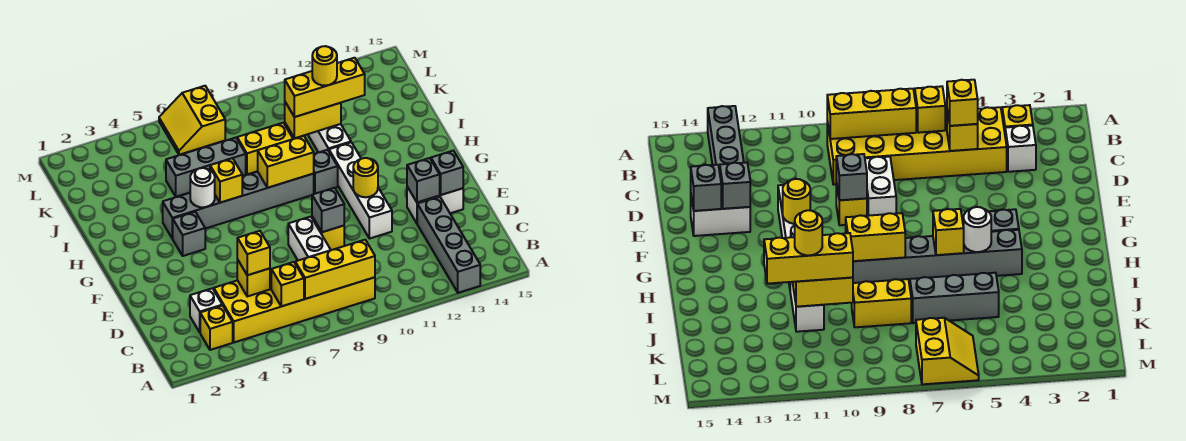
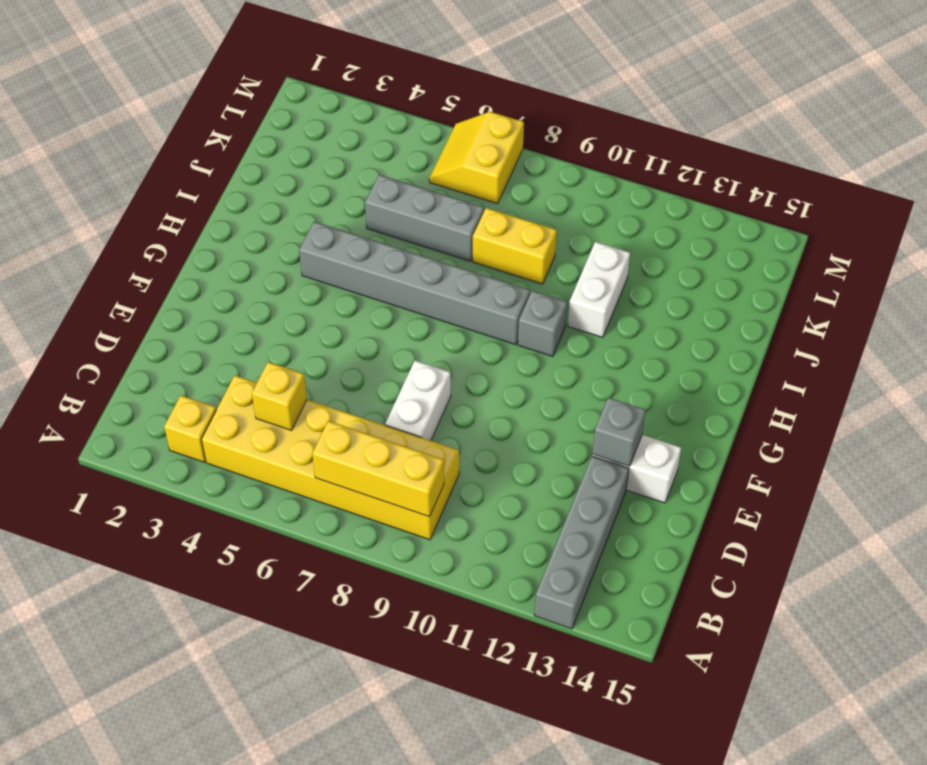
none -> white 1x1 brick [190,288,222,332]
none -> yellow 1x1 brick [312,217,344,250]
none -> white 1x4 brick [329,142,392,239]

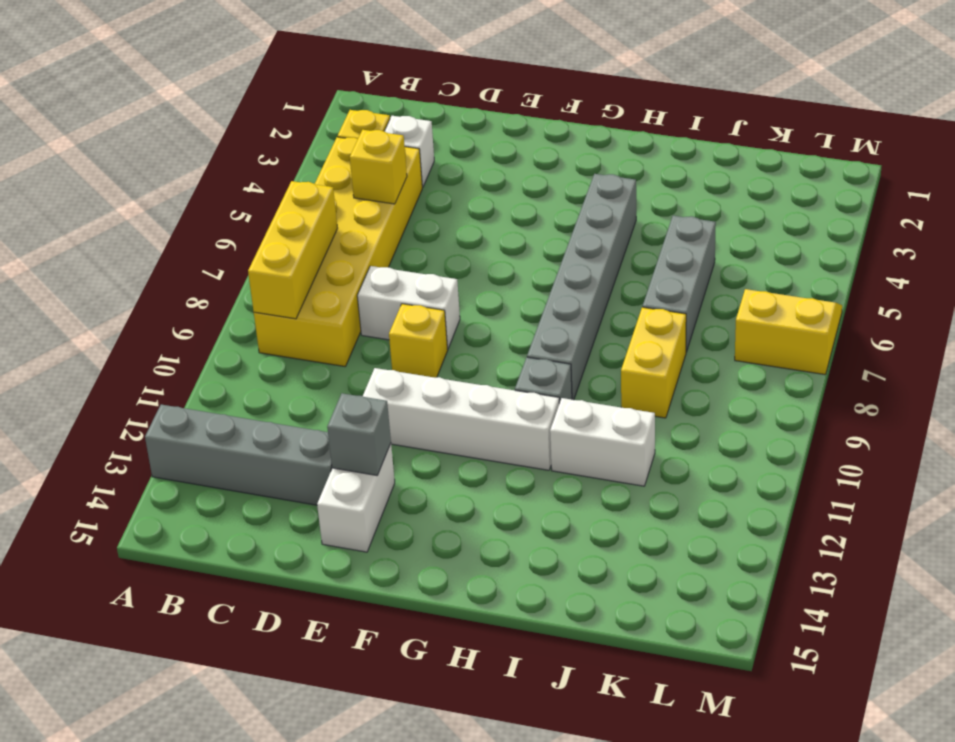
none -> grey 1x1 brick [173,212,205,256]
none -> yellow 1x1 brick [271,262,304,306]
none -> grey 1x1 brick [312,188,344,232]

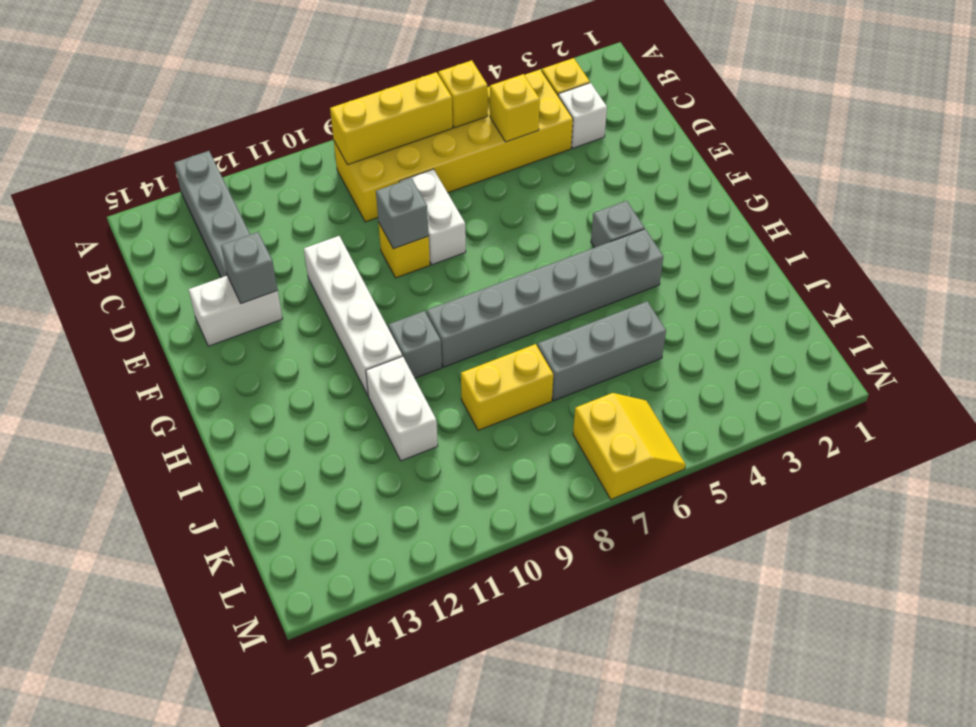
none -> grey 1x1 brick [431,151,463,195]
none -> yellow 1x1 round brick [353,158,378,197]
none -> white 1x1 round brick [190,168,215,207]

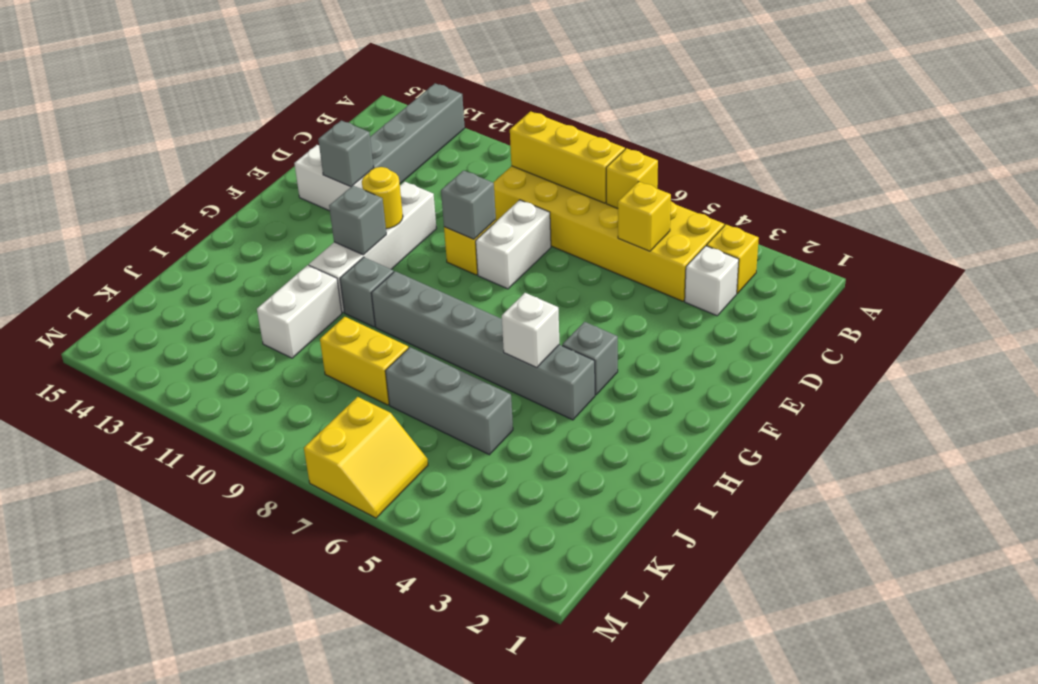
grey 1x1 brick [329,186,386,255] -> grey 1x1 brick moved to [431,151,463,195]
white 1x1 brick [502,293,559,368] -> white 1x1 round brick [190,168,215,207]
none -> yellow 1x1 brick [210,158,242,203]
none -> yellow 1x2 brick [258,136,314,188]
none -> yellow 1x2 brick [285,102,341,138]

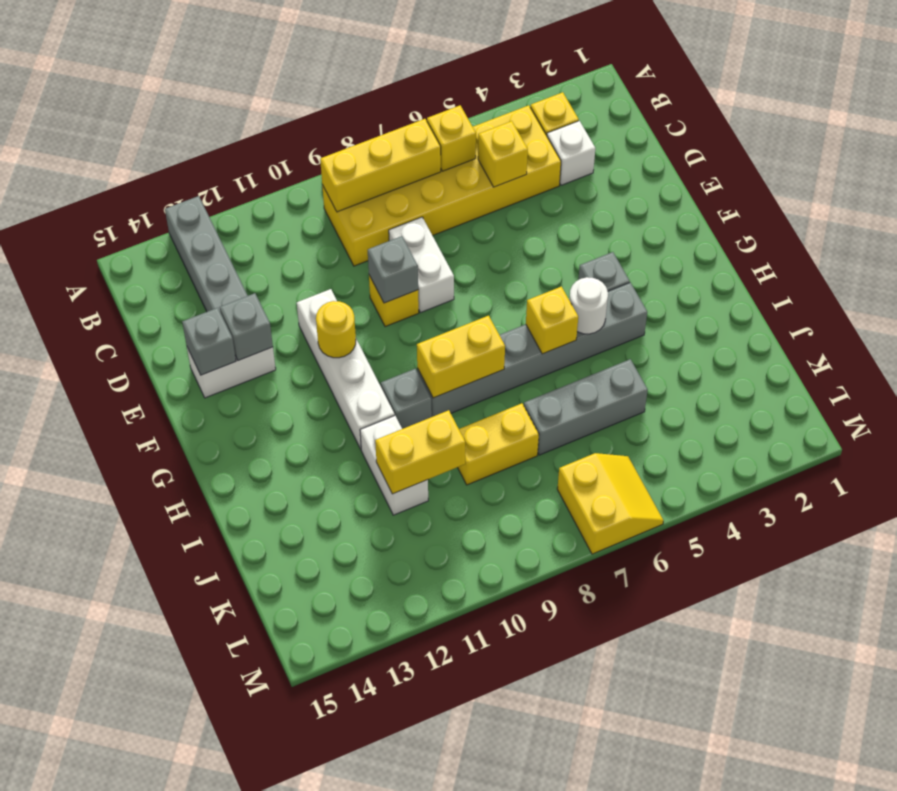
none -> yellow 1x1 brick [237,231,270,275]
none -> yellow 1x3 brick [285,58,365,117]
none -> yellow 1x1 round brick [312,46,337,86]

